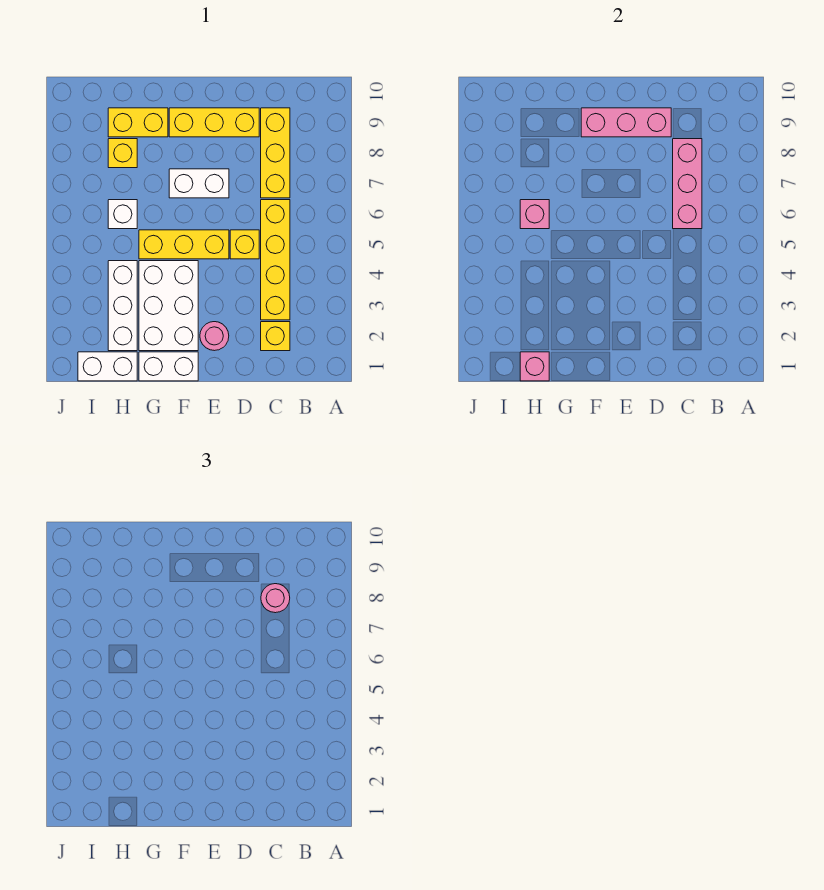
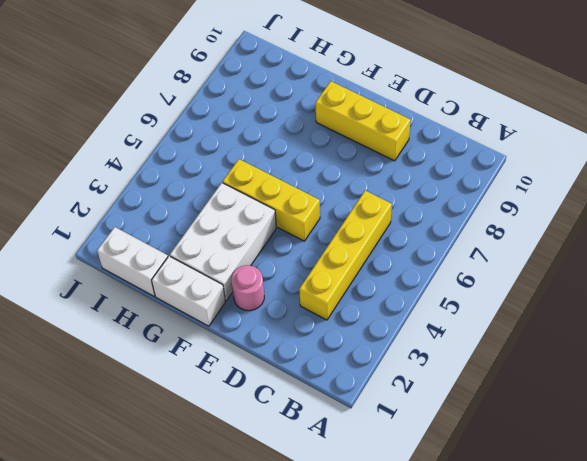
none -> yellow 1x1 brick [261,322,290,351]
none -> yellow 1x3 brick [261,108,290,198]
none -> yellow 1x1 brick [230,230,259,259]

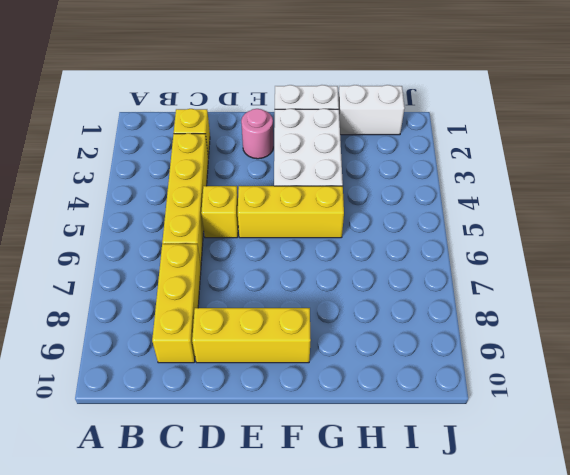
none -> white 1x2 brick [169,169,229,198]
none -> yellow 1x2 brick [108,108,168,137]
none -> white 1x3 brick [108,261,137,351]

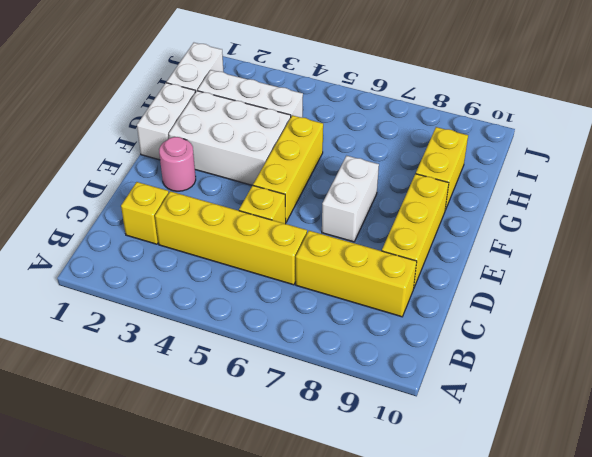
none -> white 1x1 brick [108,200,137,229]
none -> yellow 1x1 brick [108,139,137,168]
none -> pink 1x3 brick [673,139,702,229]

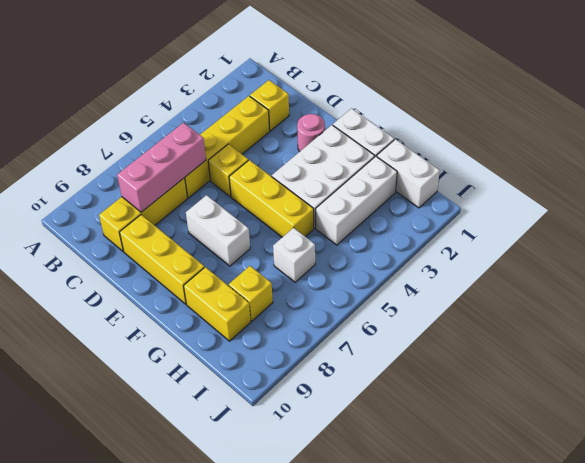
none -> pink 1x3 brick [581,108,671,137]
none -> pink 1x1 brick [520,352,549,381]
none -> pink 1x1 brick [520,200,549,229]

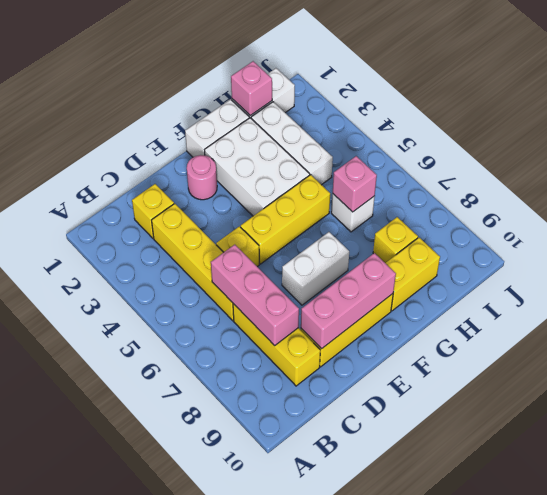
none -> pink 1x1 round brick [261,584,290,613]

